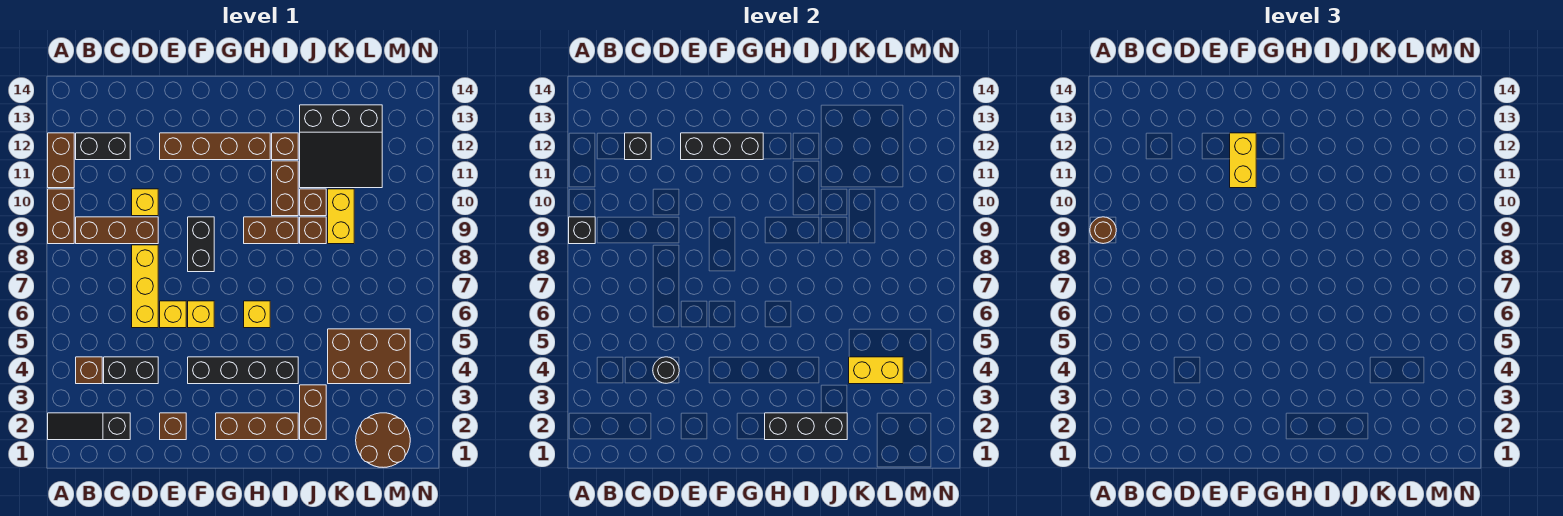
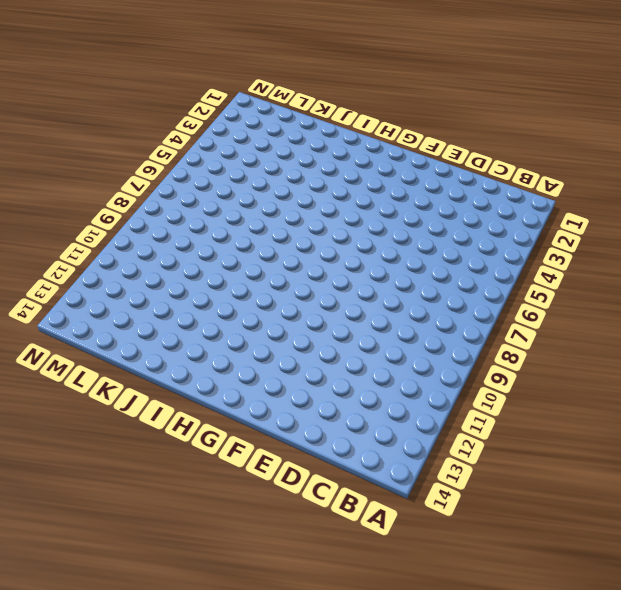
none -> black 1x3 slope [48,413,130,440]
none -> brown 1x2 brick [48,189,74,244]
none -> brown 1x2 brick [48,133,74,188]
none -> brown 1x1 brick [76,357,102,384]

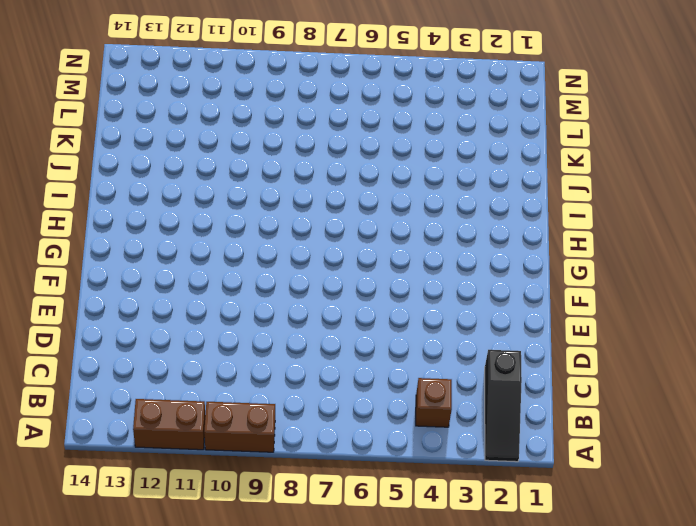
none -> brown 1x3 brick [76,217,158,244]
none -> black 1x2 brick [76,133,130,160]
none -> black 1x2 brick [104,357,158,384]
none -> yellow 1x3 brick [132,245,158,328]

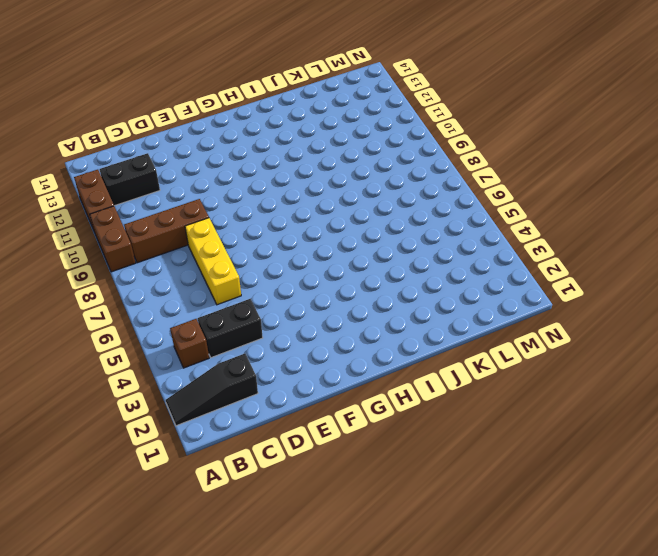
none -> yellow 1x1 brick [132,189,158,216]
none -> brown 1x1 brick [160,413,186,440]
none -> yellow 1x1 brick [160,301,186,328]
none -> brown 1x4 brick [160,133,270,160]

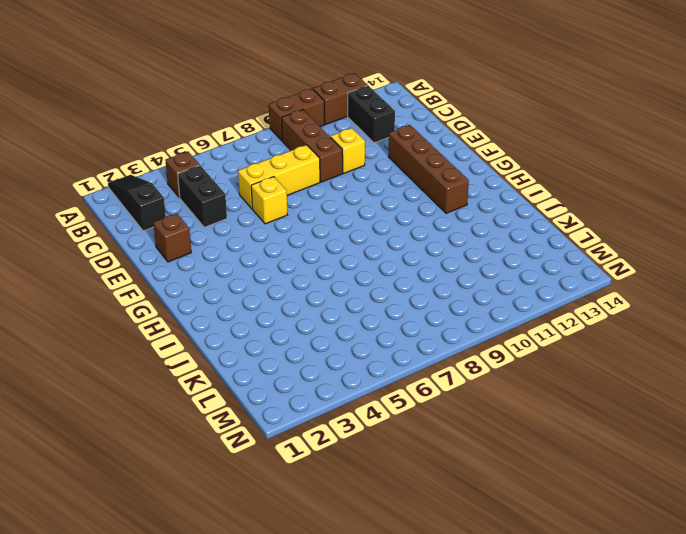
none -> black 1x4 brick [188,357,298,384]
none -> yellow 1x1 brick [188,301,214,328]
none -> black 1x2 brick [188,217,214,272]
none -> brown 1x3 brick [216,413,298,440]

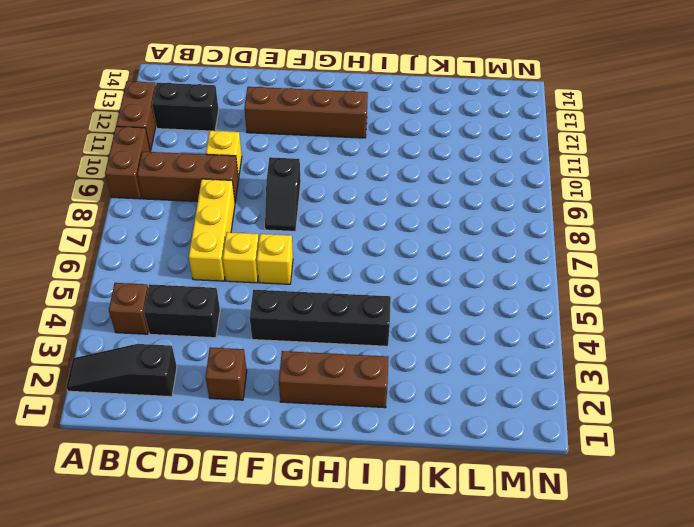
black 1x2 slope [265,157,301,231] -> black 1x2 brick [188,217,214,272]
none -> yellow 1x1 brick [244,301,270,328]
none -> brown 1x2 brick [244,217,298,244]
none -> brown 1x2 brick [272,161,298,216]
none -> brown 1x1 brick [272,133,298,160]

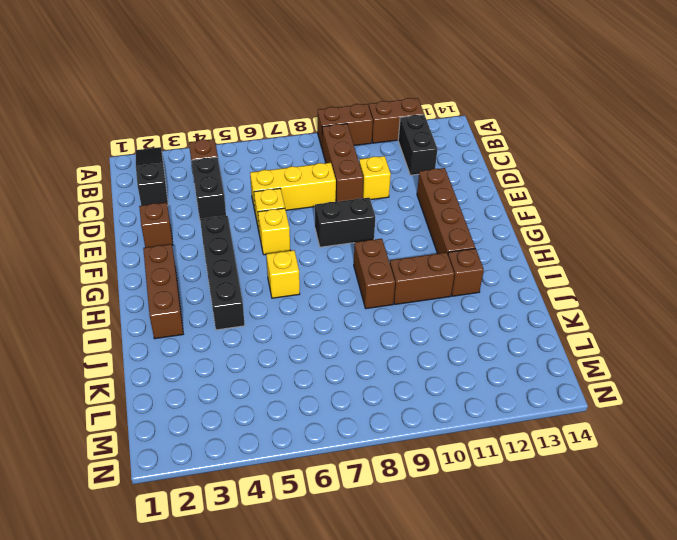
none -> brown 1x2 brick [300,385,326,440]
none -> brown 1x1 brick [300,217,326,244]
none -> brown 1x1 brick [300,189,326,216]
none -> black 3x3 slope [300,105,382,188]

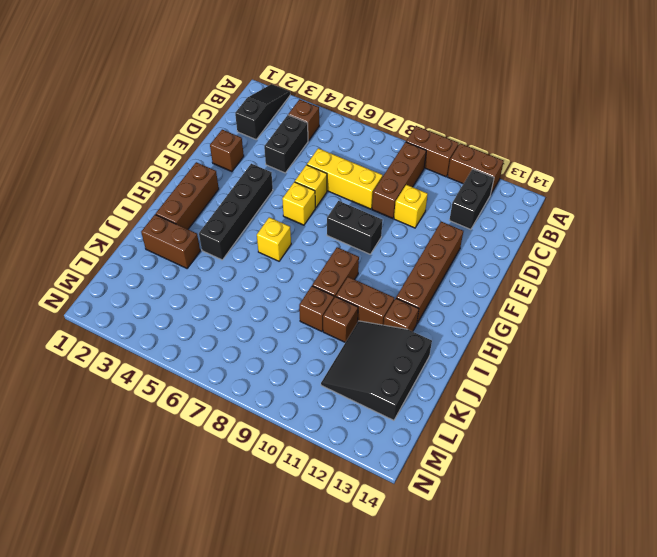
none -> brown 2x3 brick [328,329,410,384]
none -> yellow 1x2 brick [328,189,354,244]
none -> brown 2x2 round brick [356,413,410,467]
none -> black 1x1 brick [569,217,595,244]

